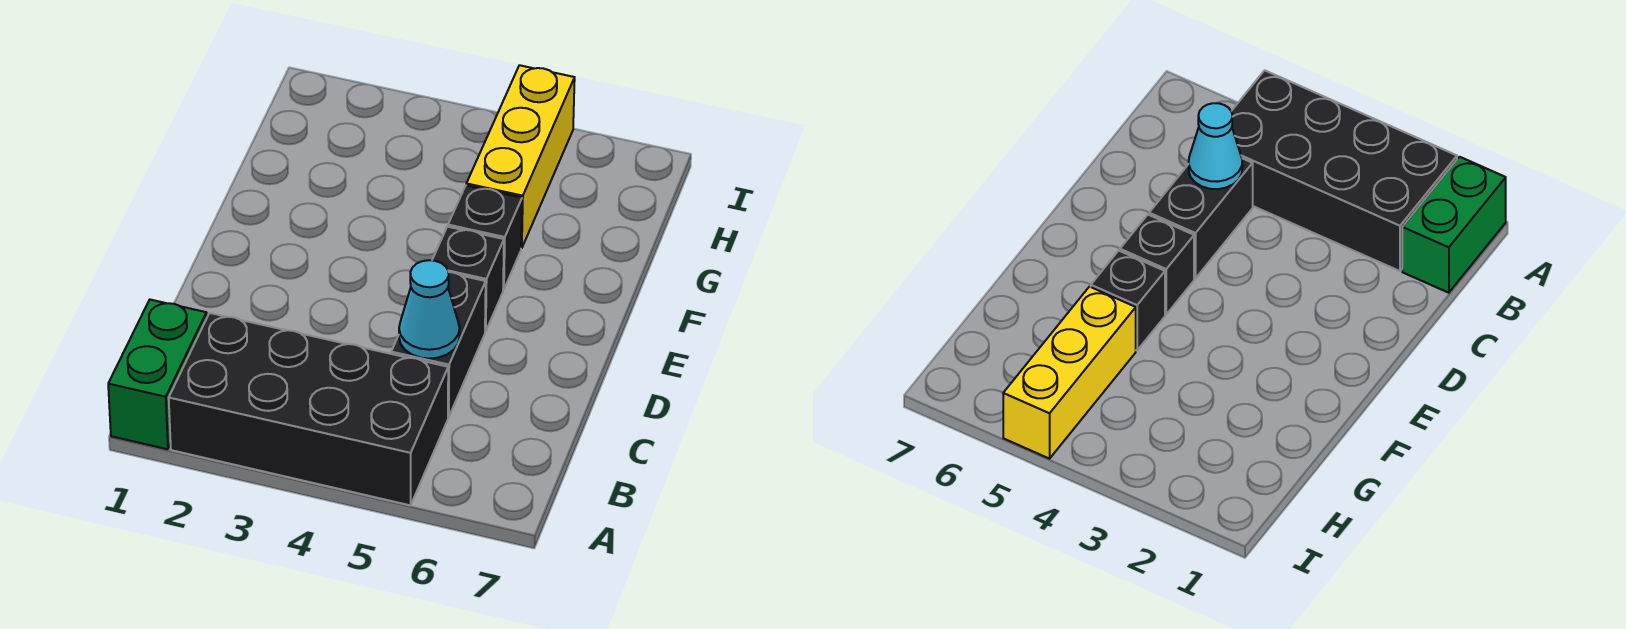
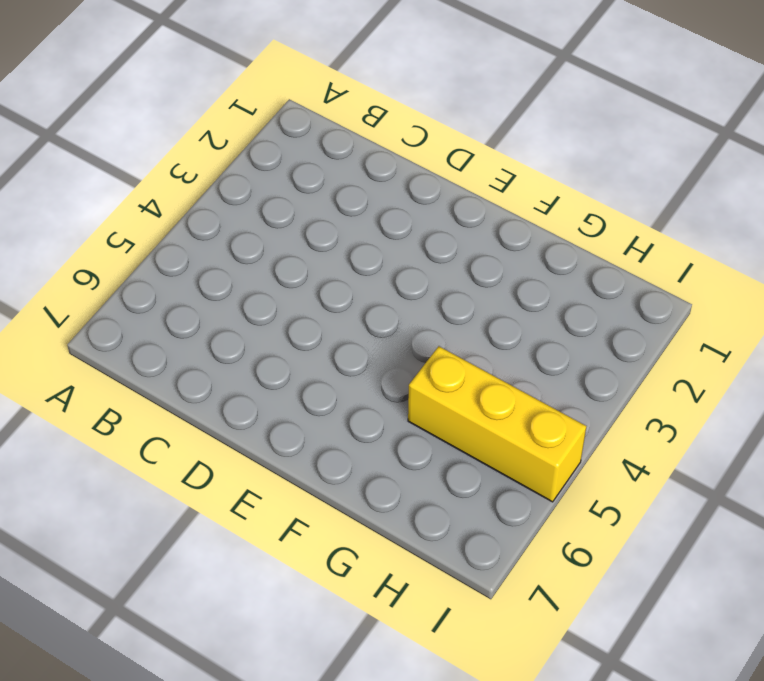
none -> green 1x2 brick [108,300,207,449]
none -> black 2x4 brick [169,313,448,505]

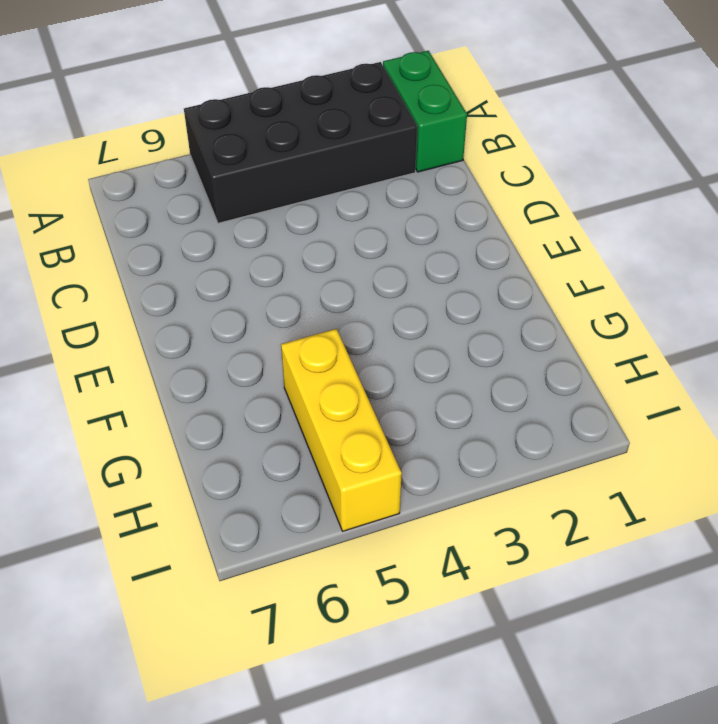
none -> black 1x2 brick [391,272,486,417]
none -> black 1x1 brick [432,227,504,332]

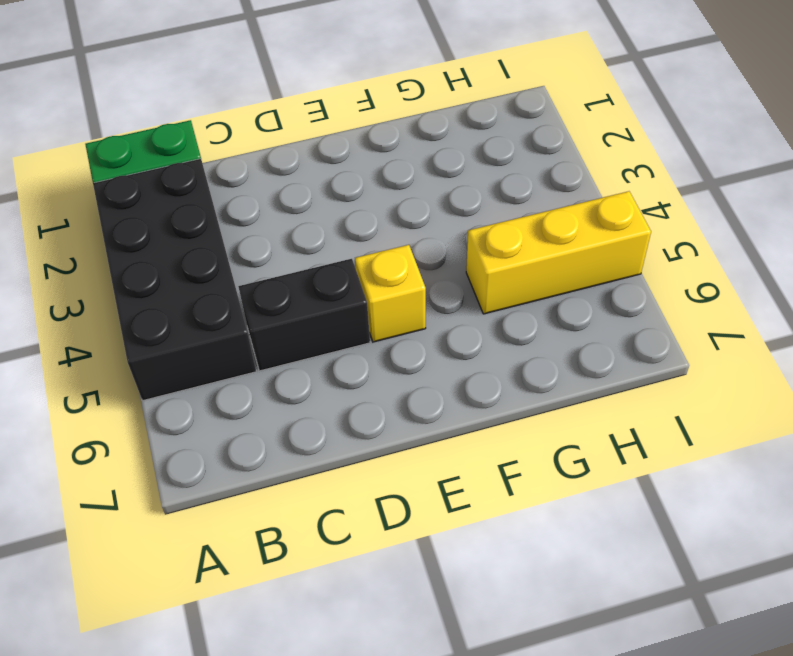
yellow 1x1 brick [355,245,426,342] -> black 1x1 brick [432,227,504,332]
none -> black 1x1 brick [448,186,522,290]
none -> cyan 1x1 cone [399,260,460,359]

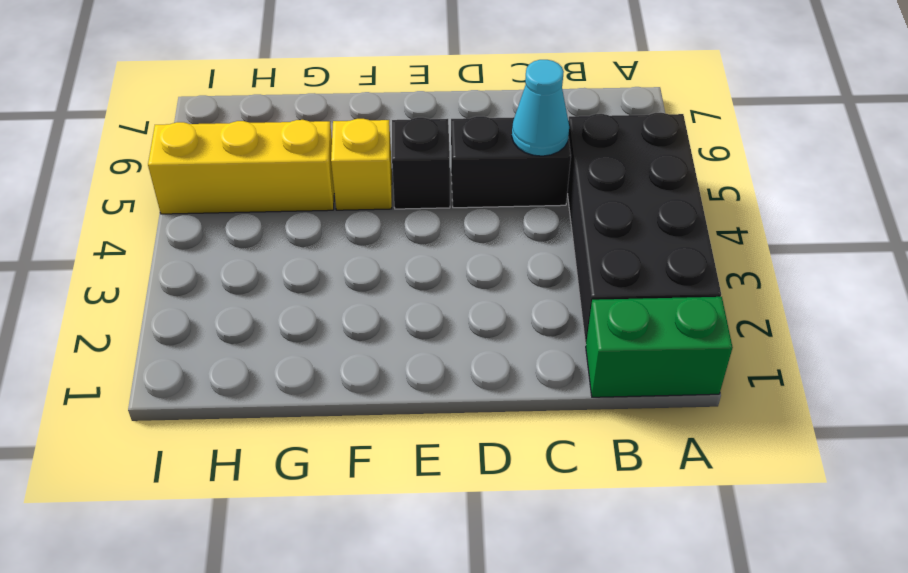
yellow 1x1 brick [331,119,392,210] -> black 1x1 brick [448,186,522,290]

